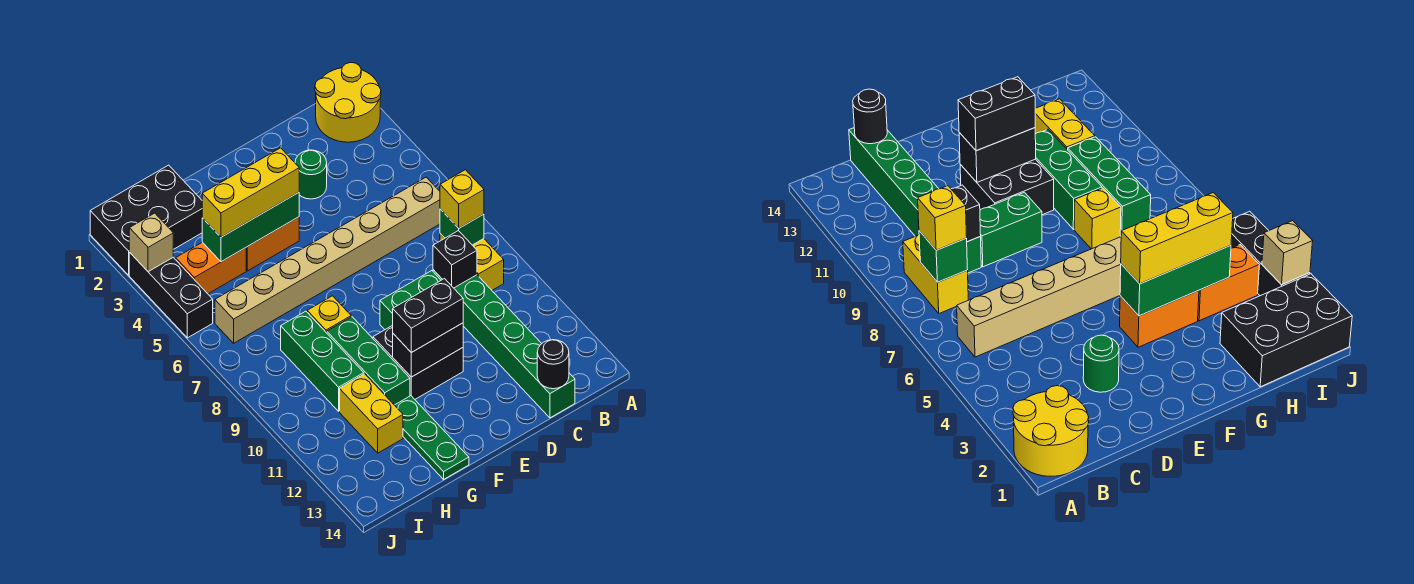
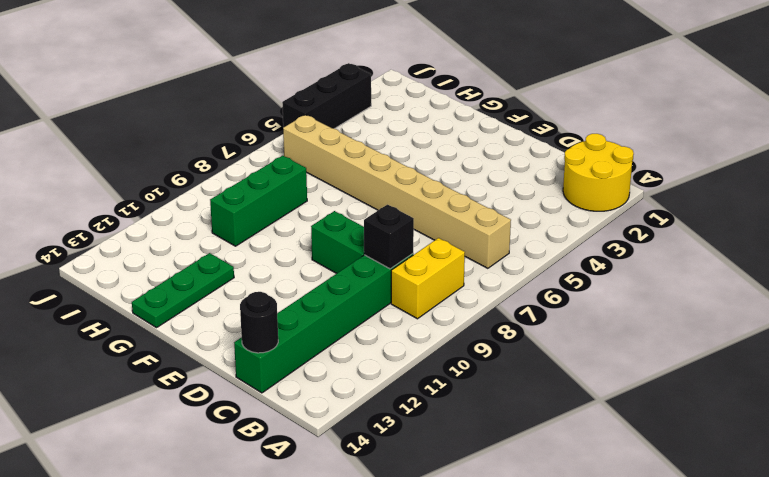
none -> green 1x1 round brick [295,150,327,199]
none -> black 2x2 brick [373,325,463,399]
none -> orange 1x2 brick [246,217,299,271]

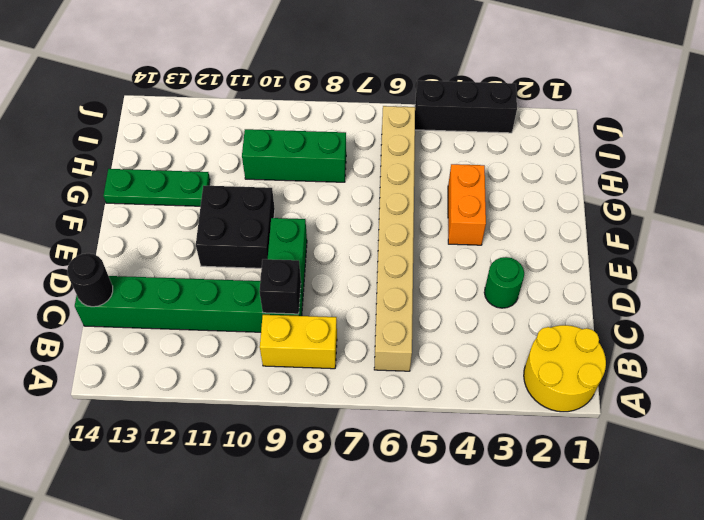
none -> yellow 1x1 brick [307,296,351,333]
none -> green 1x3 brick [327,317,410,405]
none -> black 2x3 brick [90,165,202,275]

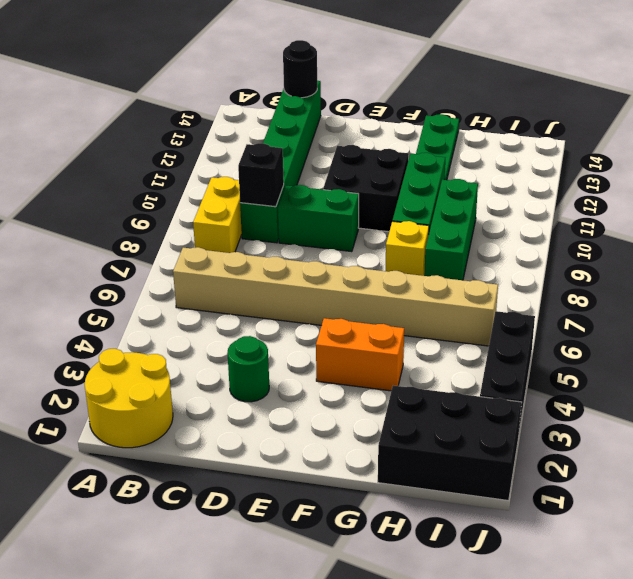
none -> orange 1x2 brick [176,242,246,294]
none -> yellow 1x2 brick [340,374,403,453]
none -> green 1x1 brick [440,209,484,245]

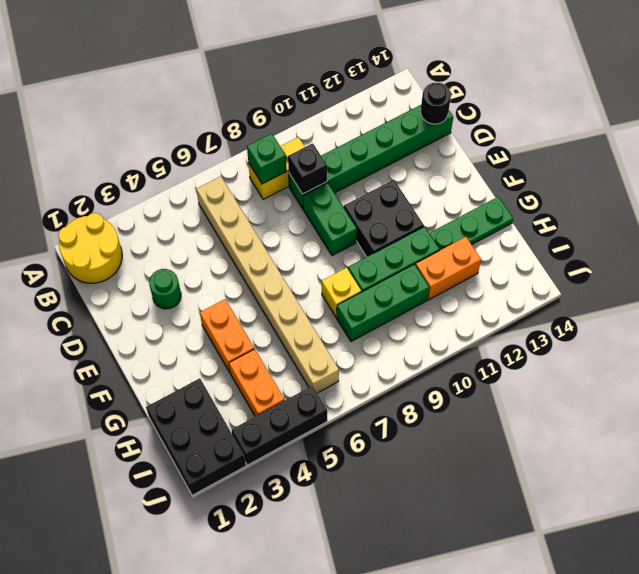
orange 1x2 brick [416,237,481,300] -> yellow 1x2 brick [340,374,403,453]
none -> black 1x2 brick [393,323,463,377]
none -> green 1x3 brick [202,193,299,262]
none -> tan 1x1 brick [129,213,173,272]

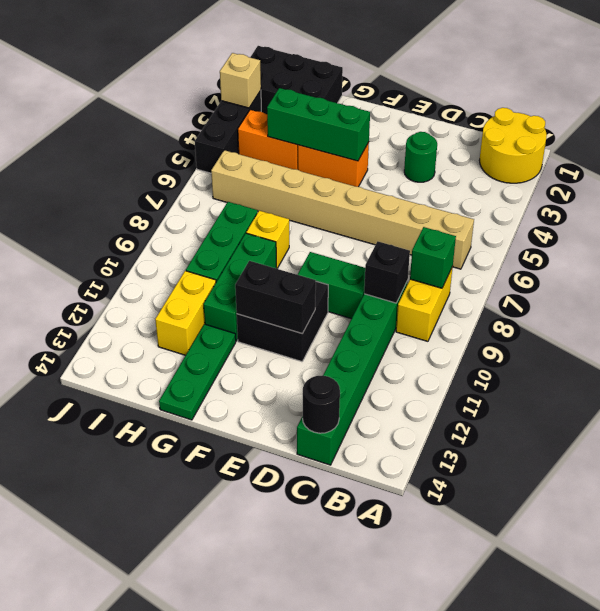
none -> yellow 1x1 brick [440,170,484,228]
none -> black 1x2 brick [393,279,463,353]
none -> yellow 1x3 brick [202,148,299,237]

